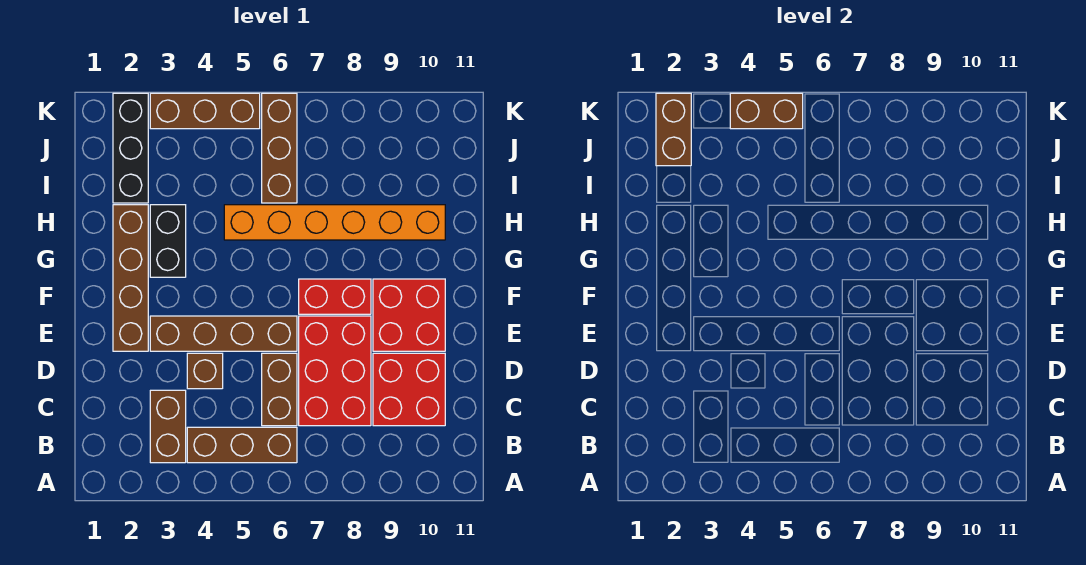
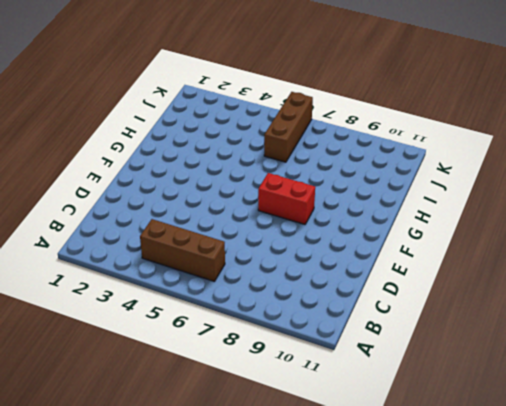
none -> brown 1x2 brick [150,390,186,463]
none -> brown 1x2 brick [262,353,297,426]
none -> red 2x3 brick [299,316,371,426]

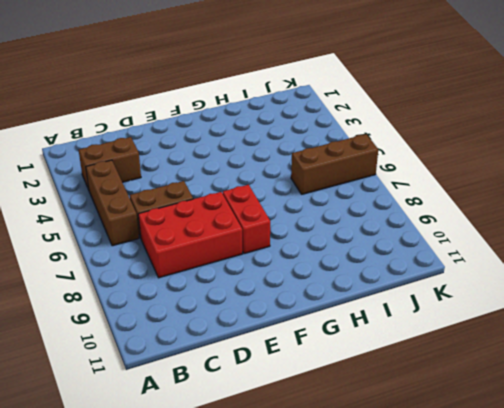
none -> red 2x2 brick [373,353,445,426]
none -> brown 1x1 brick [187,353,223,389]
none -> brown 1x4 brick [113,205,148,351]

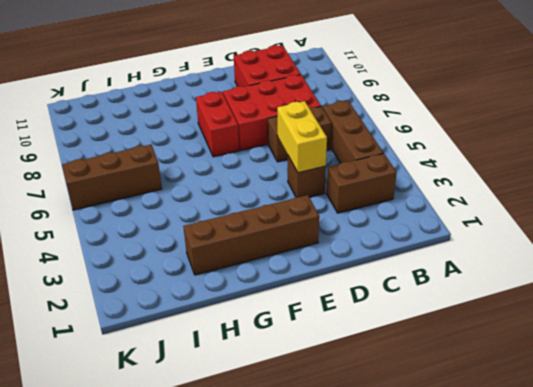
yellow 1x2 brick [277,101,327,173] -> none
none -> brown 1x4 brick [150,316,297,351]
none -> red 2x2 brick [373,279,445,351]
none -> black 1x2 brick [150,205,186,277]

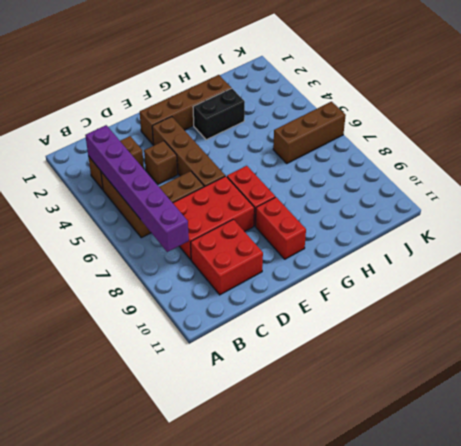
purple 1x6 brick [85,125,189,252] -> none
red 1x2 brick [256,197,306,259] -> red 2x2 brick [373,279,445,351]
none -> orange 1x6 brick [224,205,445,240]
none -> black 1x3 brick [113,93,148,203]
none -> brown 1x3 brick [150,93,260,129]

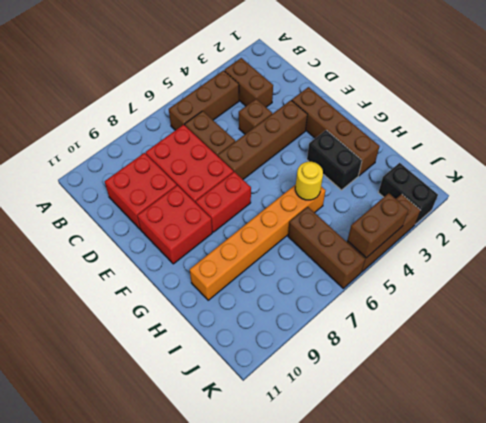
yellow 1x1 round brick [295,162,323,200] -> none
black 1x2 brick [378,163,438,224] -> black 1x3 brick [113,93,148,203]
none -> brown 1x2 brick [656,93,691,166]

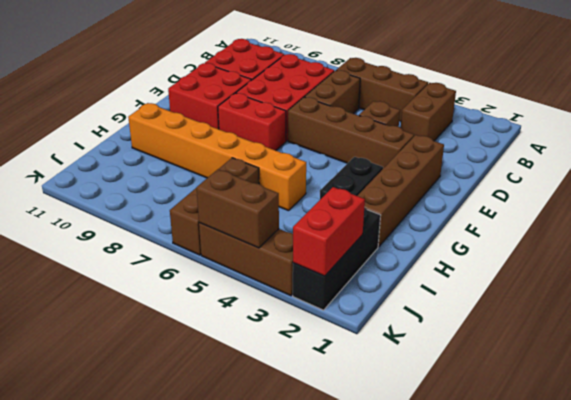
red 1x2 brick [293,187,365,276] -> brown 1x2 brick [656,93,691,166]

